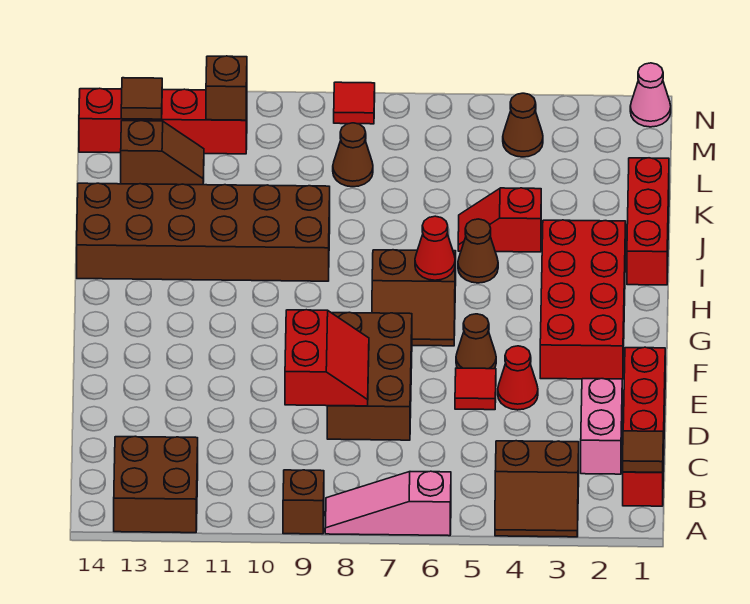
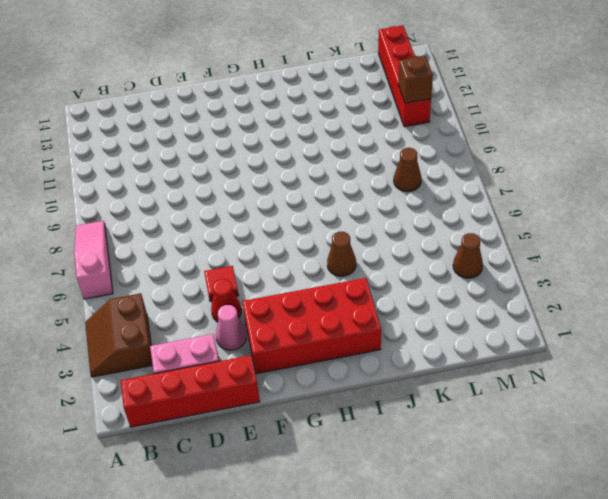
pink 1x1 cone [216,305,246,350] -> pink 1x1 cone moved to [630,63,671,127]
none -> brown 1x1 brick [283,470,324,534]
none -> brown 2x2 brick [114,436,198,533]
none -> brown 2x3 brick [327,312,412,440]

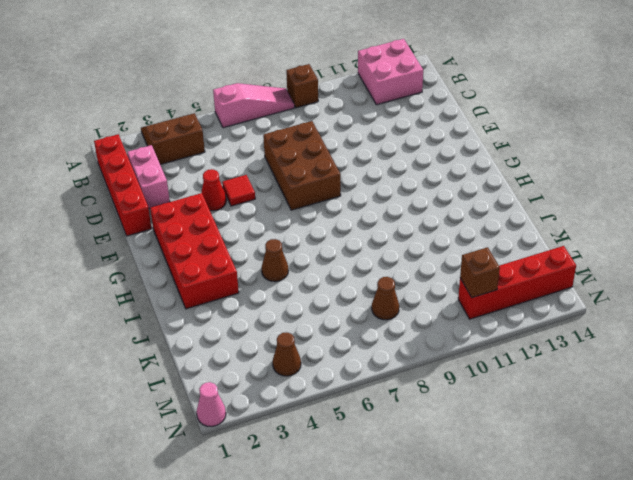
pink 2x2 brick [358,39,423,105] -> brown 2x2 brick [114,436,198,533]
none -> brown 1x1 cone [456,314,496,369]
none -> brown 2x2 slope [372,250,456,346]
none -> red 1x3 brick [627,158,669,285]

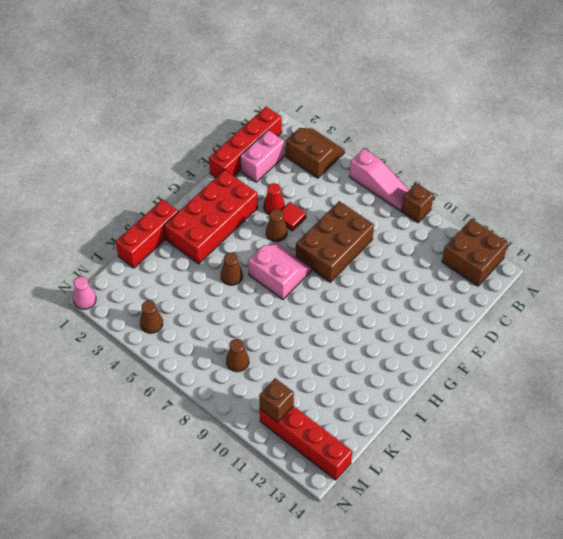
pink 2x2 slope [248,244,312,299] -> brown 2x2 slope [372,250,456,346]
none -> brown 2x6 brick [77,183,330,281]
none -> red 1x2 slope [458,188,541,252]
none -> brown 1x2 slope [121,121,204,185]

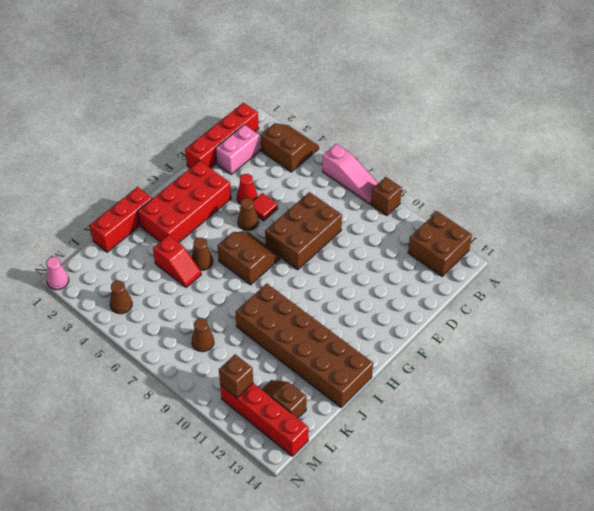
none -> red 1x1 tile [334,82,375,124]
none -> brown 1x1 tile [623,431,663,472]
none -> red 2x2 slope [285,310,369,406]

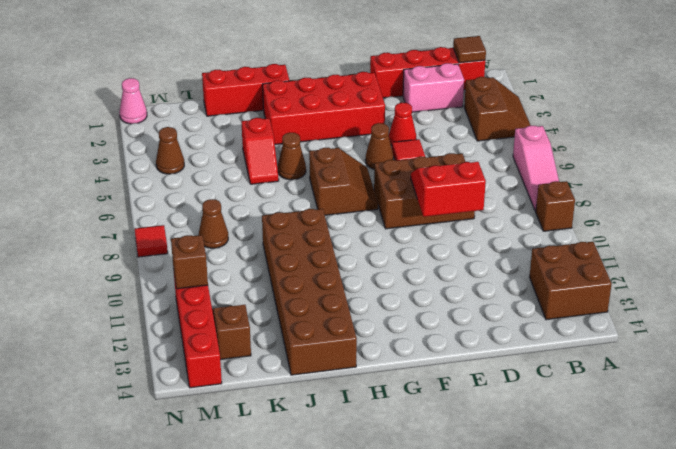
none -> red 1x1 cone [415,216,455,280]
none -> brown 1x1 tile [121,78,162,119]

